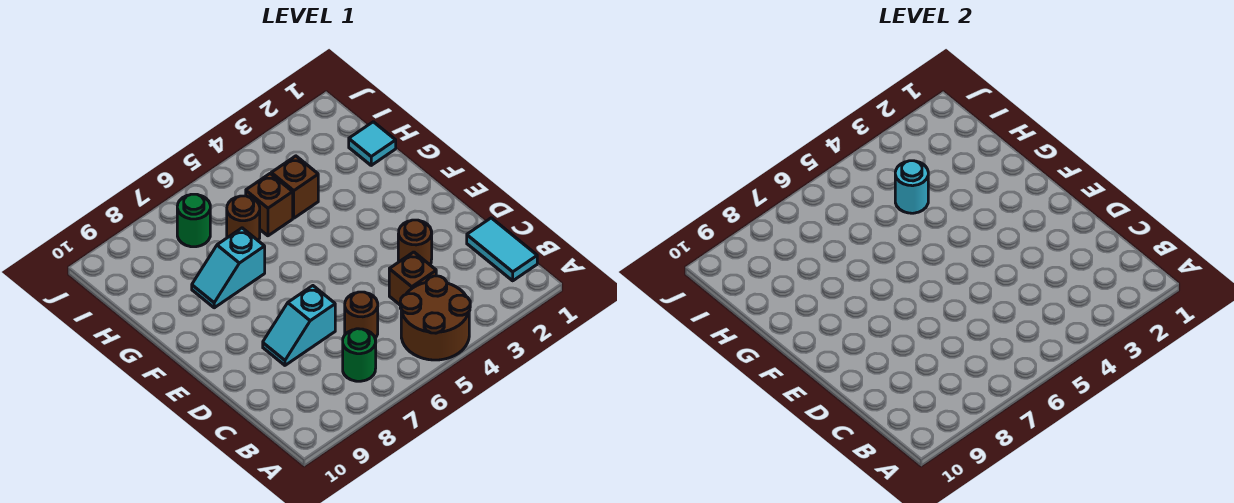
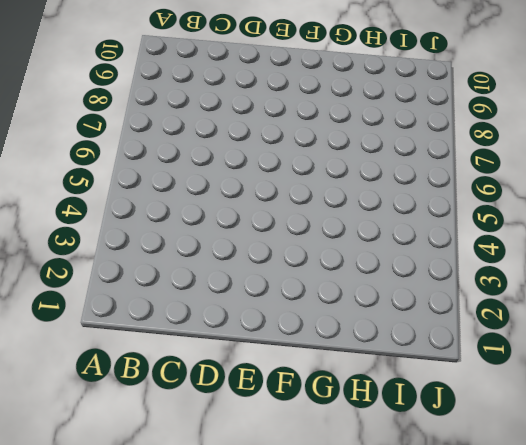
none -> brown 2x2 round brick [400,276,470,360]
none -> cyan 1x2 tile [467,218,537,281]
none -> green 1x1 round brick [343,329,376,381]

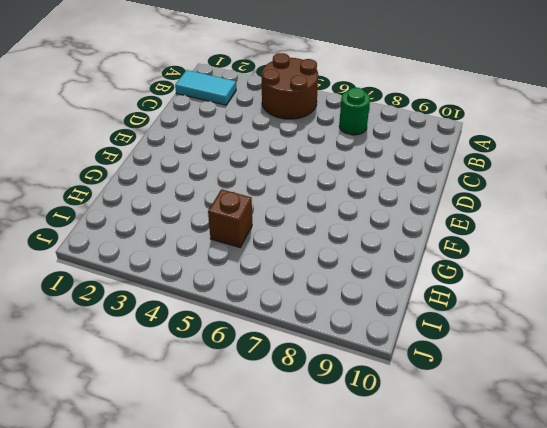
cyan 1x2 tile [175,70,236,105] -> cyan 1x2 tile turned to [467,218,537,281]
none -> brown 1x1 brick [389,252,436,305]
none -> brown 1x1 round brick [345,292,378,339]
none -> brown 1x1 round brick [398,220,432,265]

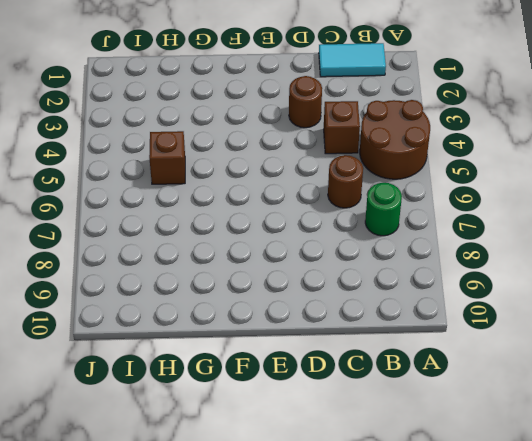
none -> cyan 1x2 slope [263,286,335,365]
none -> cyan 1x2 slope [192,228,265,308]
none -> cyan 1x1 tile [349,122,396,165]

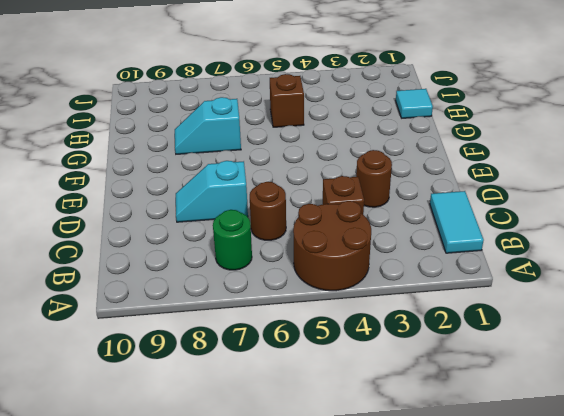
none -> brown 1x1 brick [271,156,318,218]
none -> brown 1x1 round brick [227,196,260,241]
none -> green 1x1 round brick [177,194,210,247]

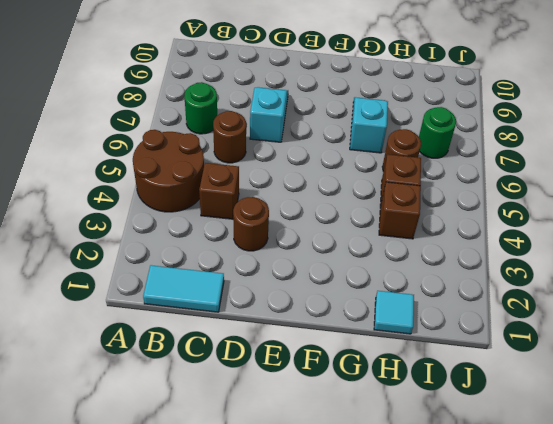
none -> cyan 1x1 round brick [895,161,928,213]

